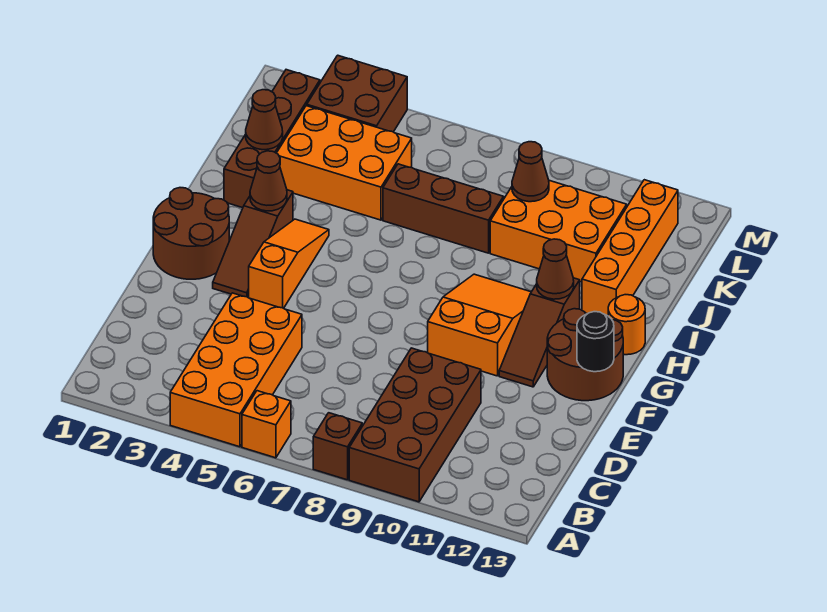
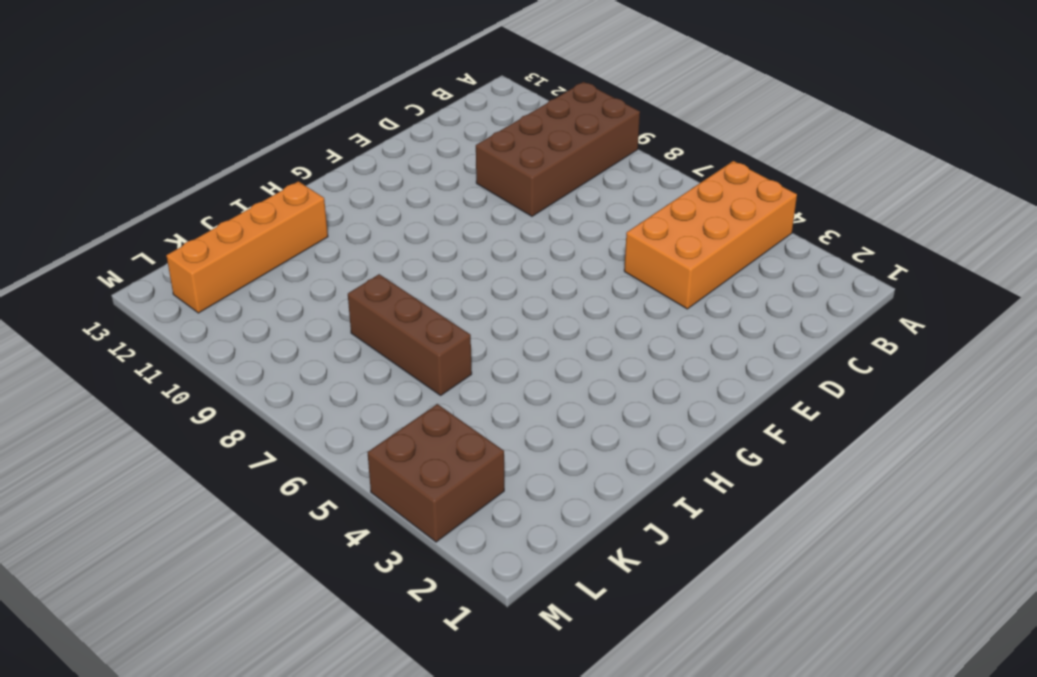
none -> orange 1x1 brick [242,391,291,458]
none -> brown 1x1 brick [313,413,362,480]
none -> brown 2x2 round brick [153,188,229,279]

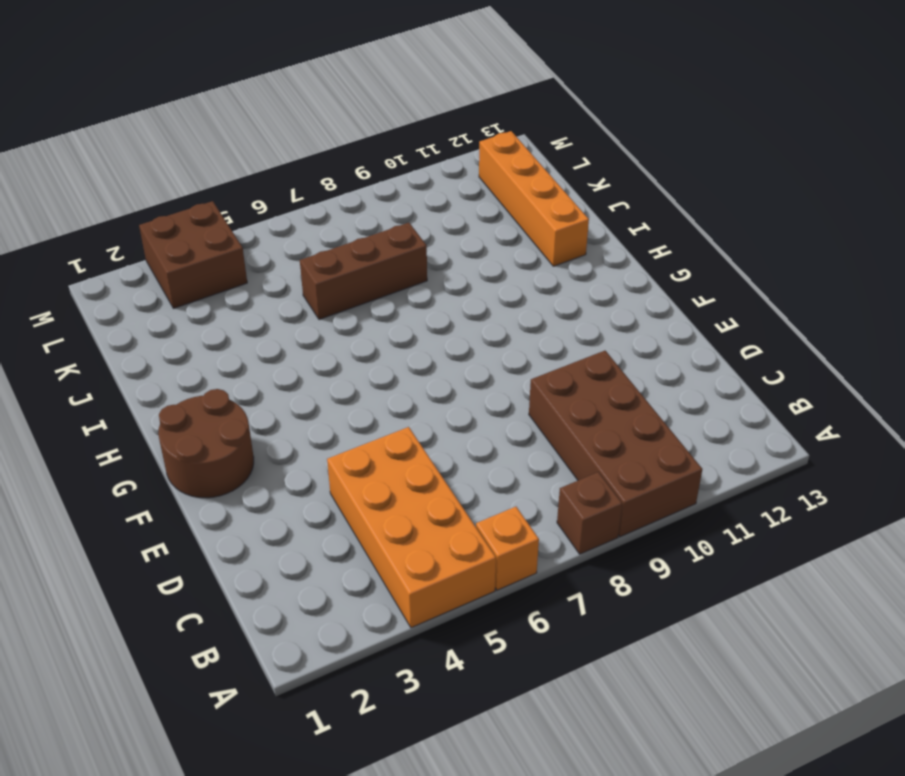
none -> brown 1x3 slope [213,190,293,297]
none -> orange 1x3 slope [249,219,329,308]
none -> orange 2x3 slope [428,274,531,376]

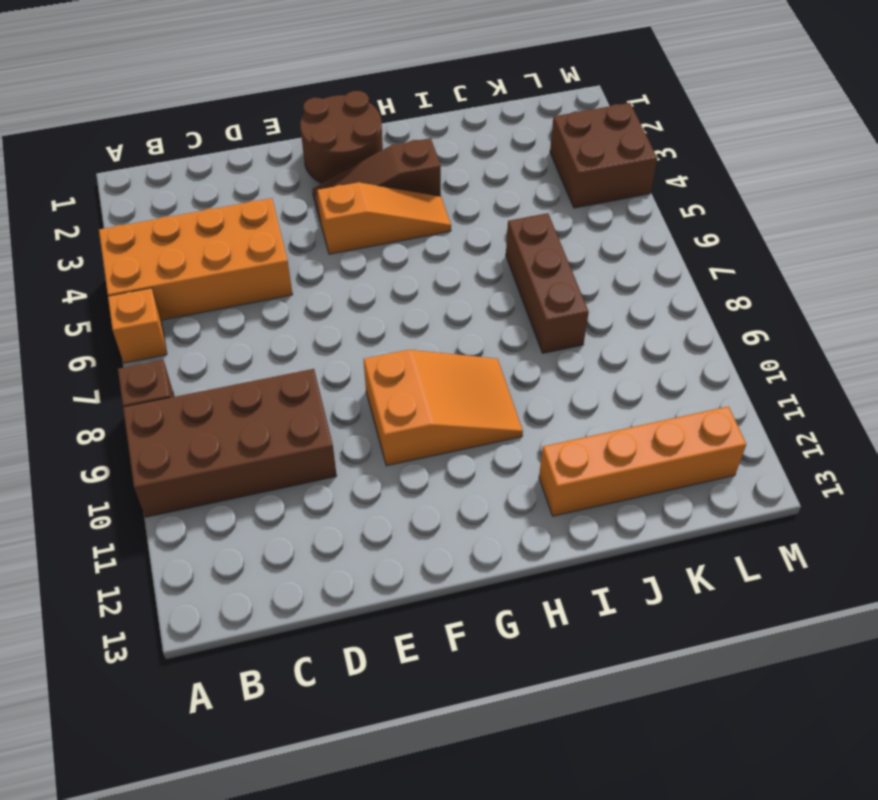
none -> brown 1x3 slope [499,278,580,387]
none -> brown 2x2 round brick [547,309,623,401]
none -> orange 1x1 round brick [608,295,645,355]

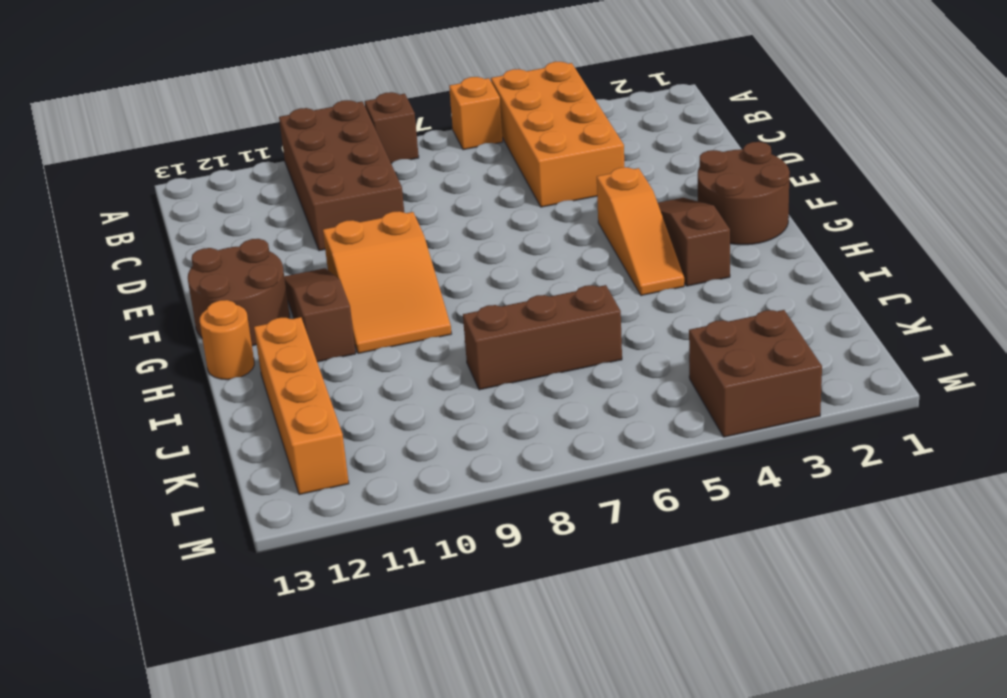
none -> brown 1x4 brick [224,70,320,208]
none -> orange 2x3 brick [277,106,412,220]
none -> orange 2x3 brick [490,181,627,282]

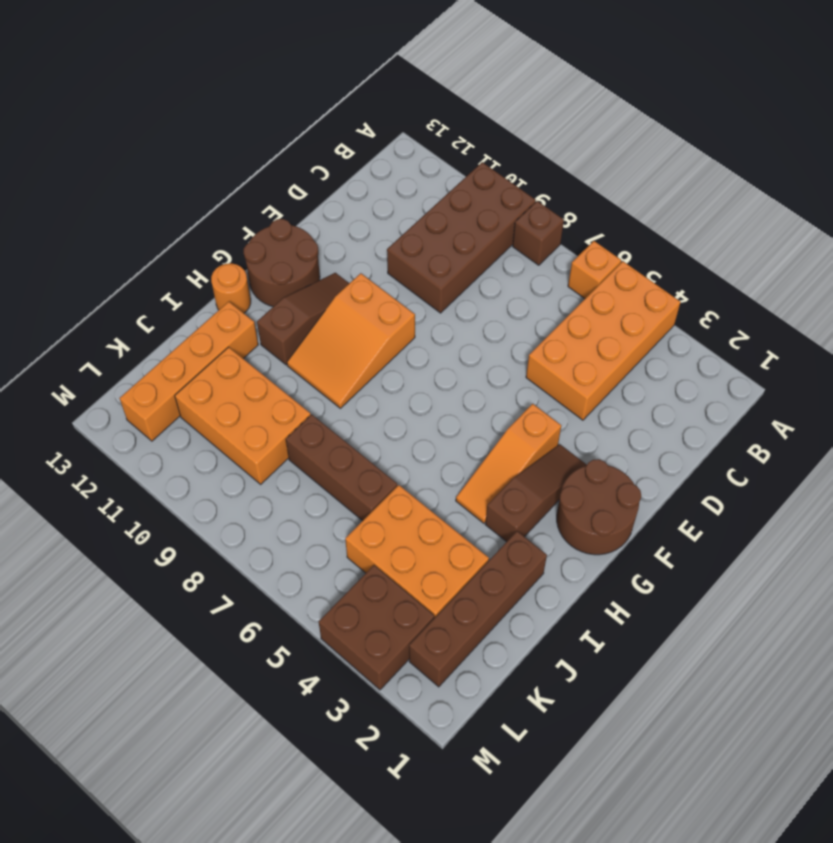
none -> black 1x1 round brick [577,312,614,372]
none -> brown 1x1 cone [250,151,287,211]
none -> brown 1x1 cone [537,239,574,299]

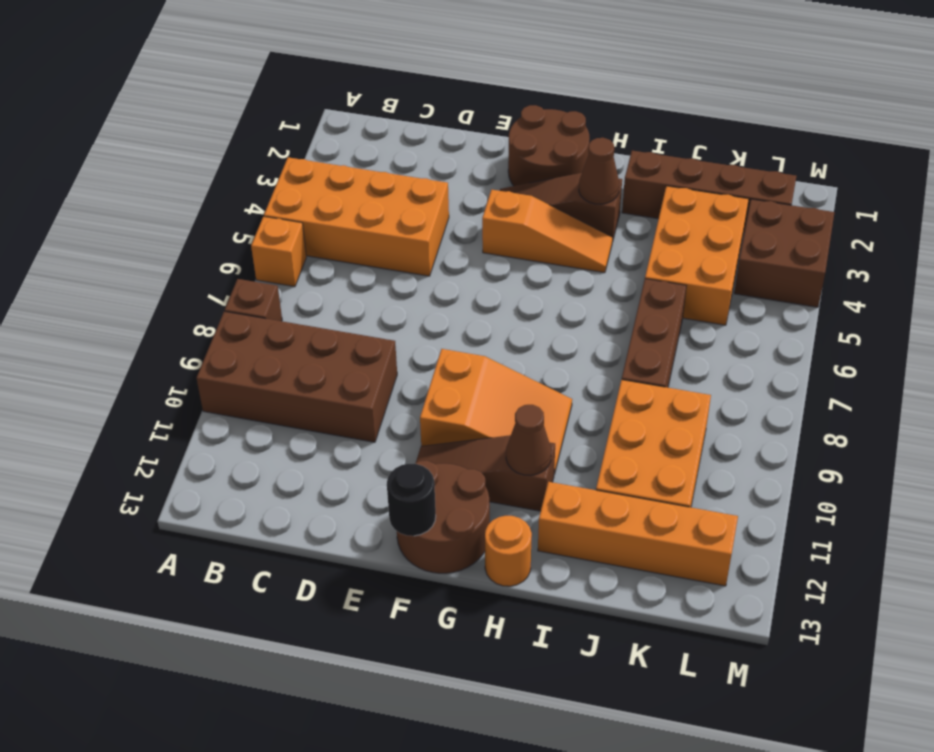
none -> brown 1x1 cone [246,90,283,150]
none -> brown 1x1 cone [512,142,549,202]

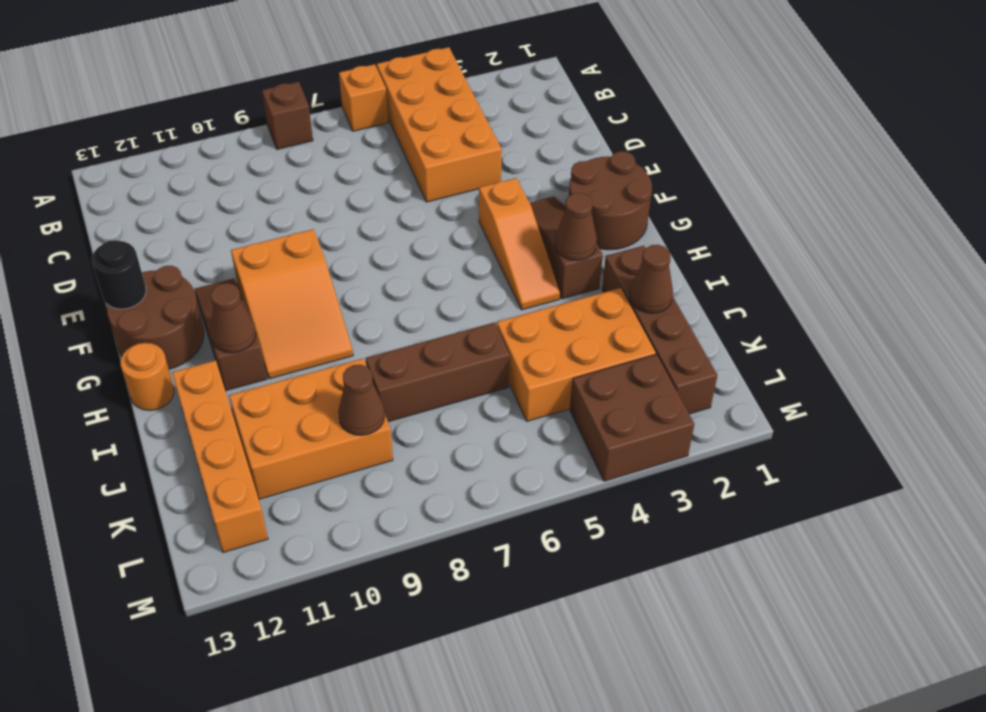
none -> brown 2x4 brick [349,348,481,502]

